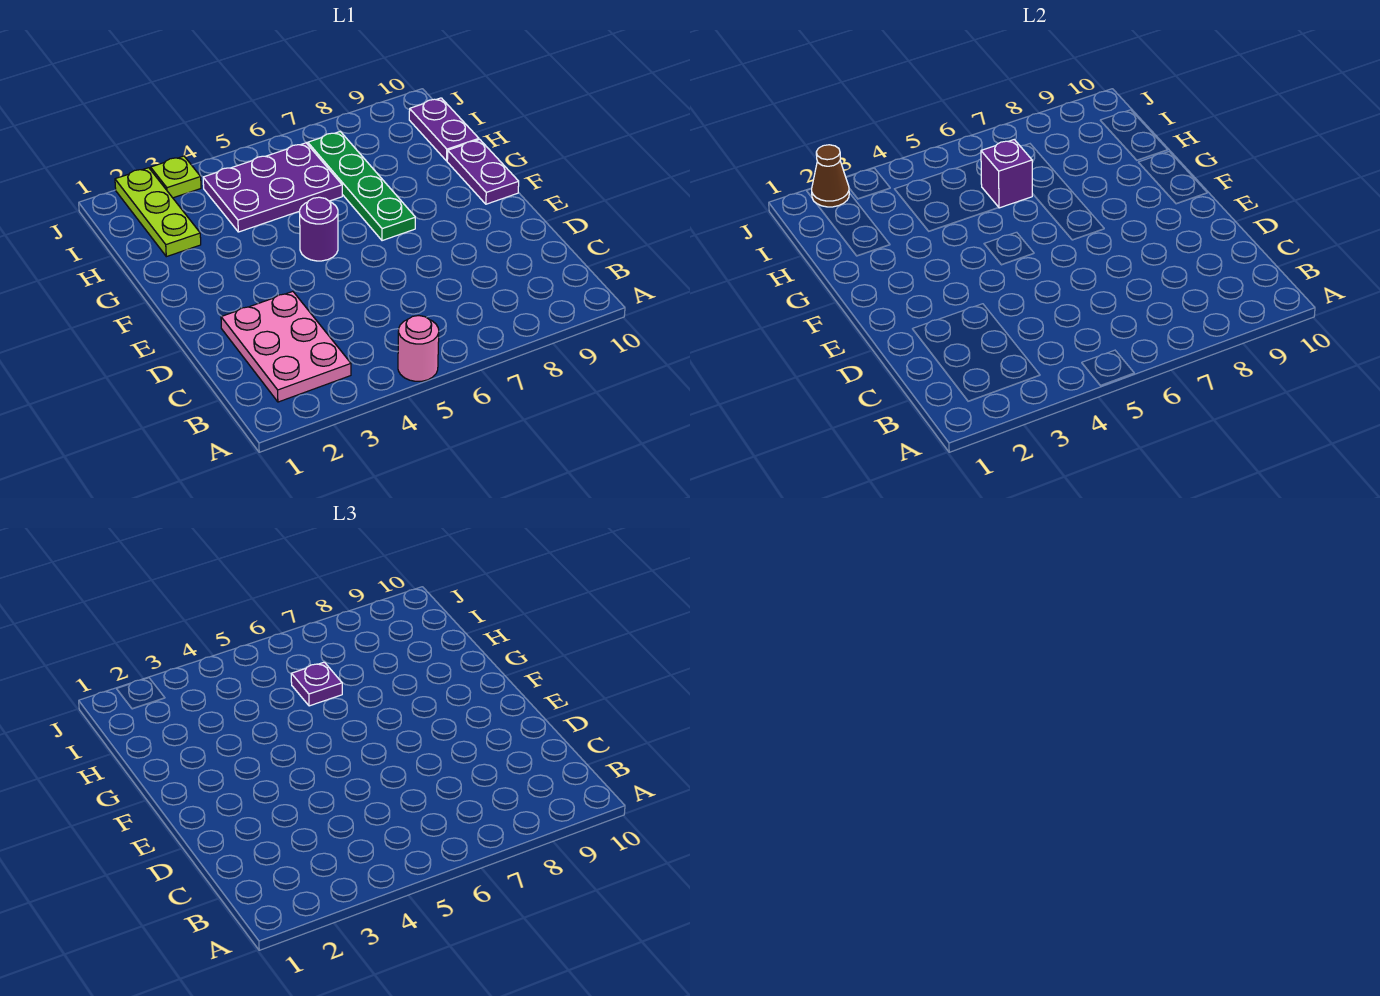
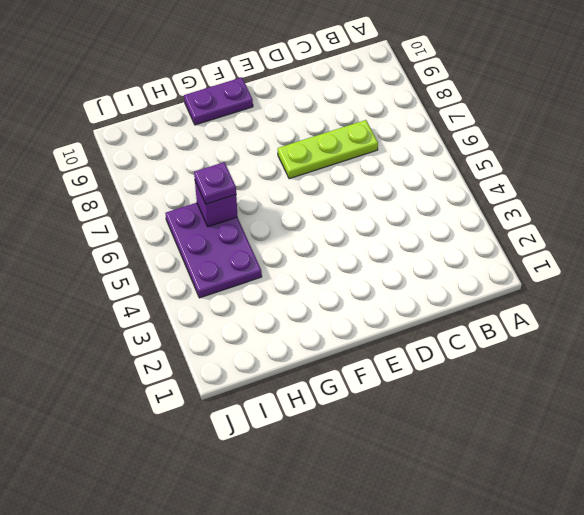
lime 1x3 plate [278,120,378,179] -> lime 1x3 plate moved to [115,168,201,257]
none -> pink 1x1 round brick [398,316,439,381]
none -> pink 2x3 plate [221,291,351,402]
none -> purple 1x1 round brick [300,197,338,261]

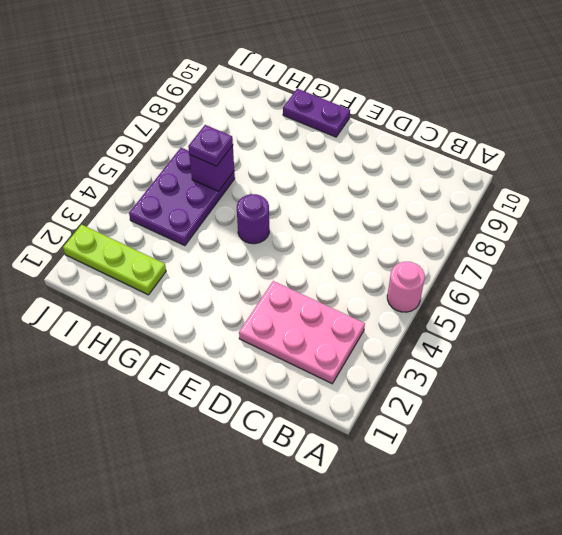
none -> green 1x4 plate [308,132,415,241]
none -> purple 1x2 plate [409,98,479,161]
none -> lime 1x1 plate [151,156,201,198]

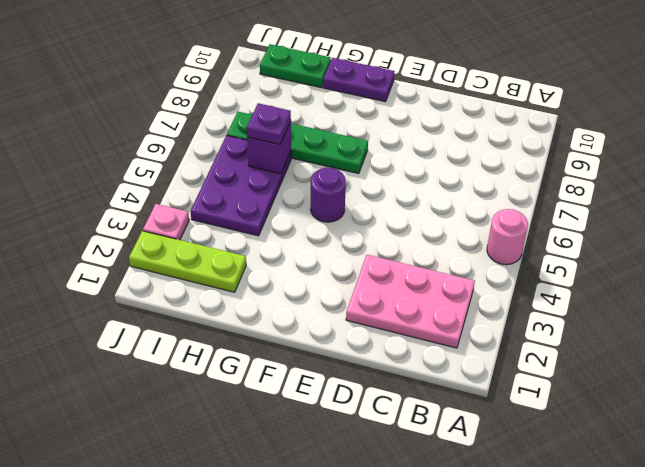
green 1x2 plate [260,44,331,88] -> purple 1x2 plate [409,98,479,161]
pink 1x1 plate [143,204,189,240] -> lime 1x1 plate [151,156,201,198]
none -> brown 1x1 cone [812,145,849,207]

